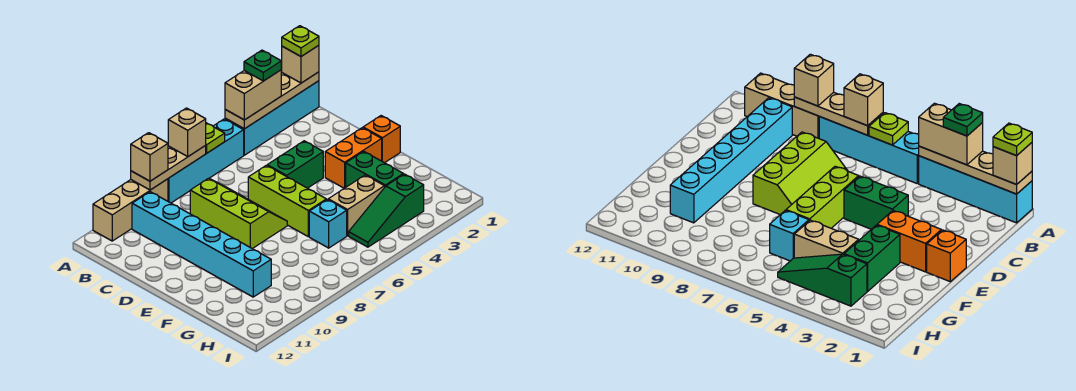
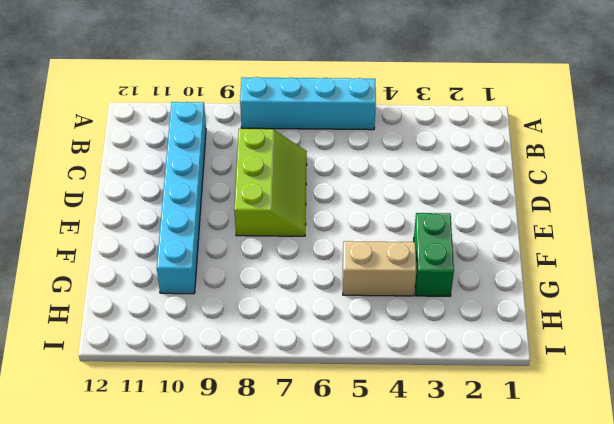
none -> cyan 1x4 brick [225,81,319,155]
none -> tan 1x3 brick [93,179,168,241]
none -> green 1x2 brick [267,141,323,188]

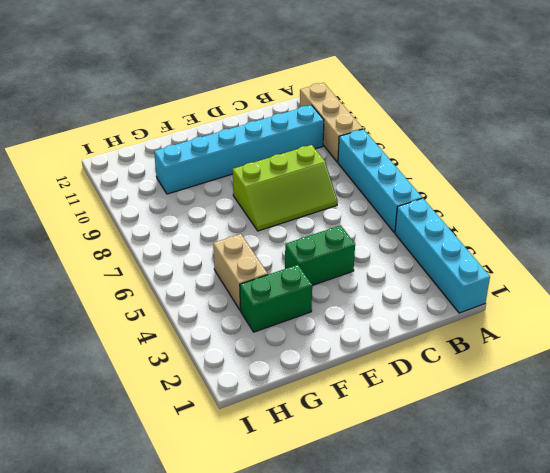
green 1x2 brick [285,225,355,285] -> green 1x2 brick turned to [267,141,323,188]
none -> lime 1x3 brick [248,165,326,237]
none -> orange 1x1 brick [363,116,400,163]
none -> orange 1x2 brick [325,128,382,188]

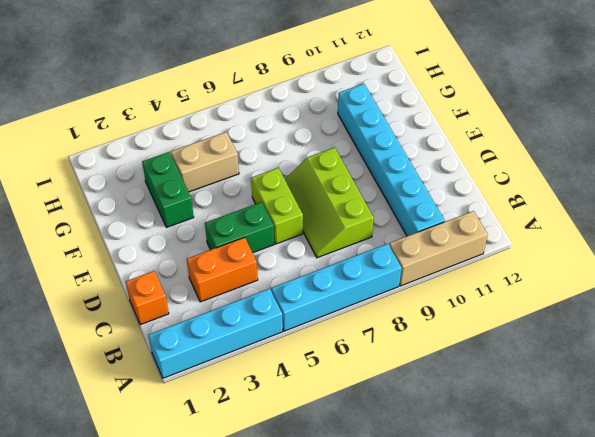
orange 1x1 brick [126,271,169,325] -> orange 1x1 brick moved to [363,116,400,163]
orange 1x2 brick [187,237,258,302] -> orange 1x2 brick moved to [325,128,382,188]
lime 1x2 brick [251,168,303,244] -> lime 1x3 brick [248,165,326,237]
none -> cyan 1x1 brick [309,200,347,248]
none -> green 1x3 slope [349,174,424,247]
none -> tan 1x4 plate [225,72,319,129]

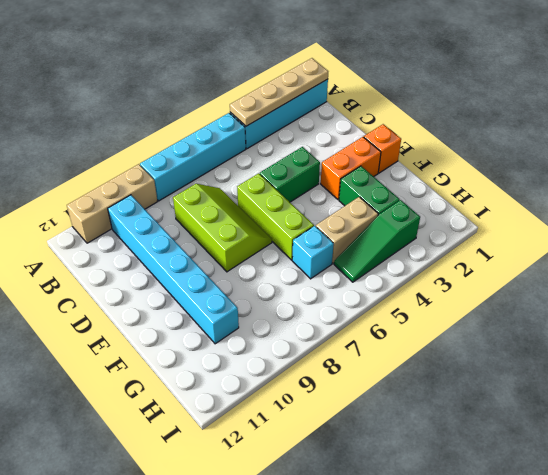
none -> lime 1x1 plate [205,123,225,153]
none -> tan 1x3 plate [131,146,206,190]
none -> tan 1x1 brick [282,45,319,83]

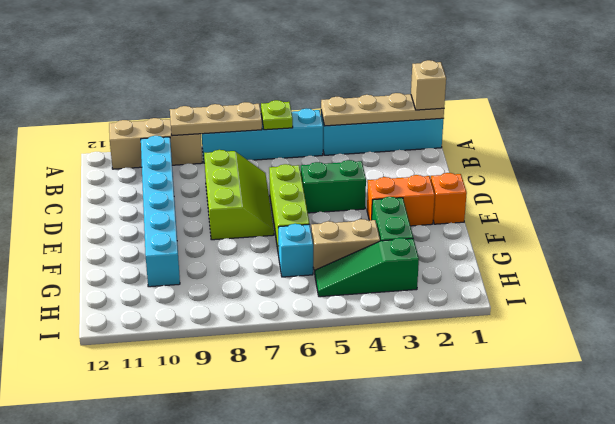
none -> tan 1x2 brick [225,70,281,120]
none -> tan 1x1 brick [168,108,206,156]
none -> tan 1x1 brick [131,133,168,181]

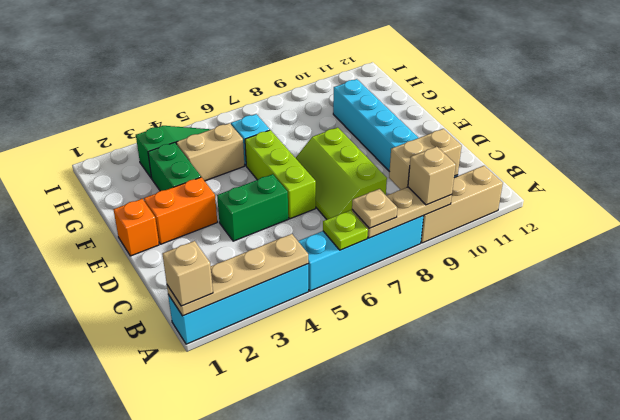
tan 1x1 plate [352,189,397,228] -> tan 1x1 brick [168,108,206,156]
tan 1x2 brick [389,129,462,190] -> tan 1x2 brick moved to [225,70,281,120]
none -> lime 1x1 plate [282,26,319,56]
none -> green 1x1 plate [244,50,281,81]

